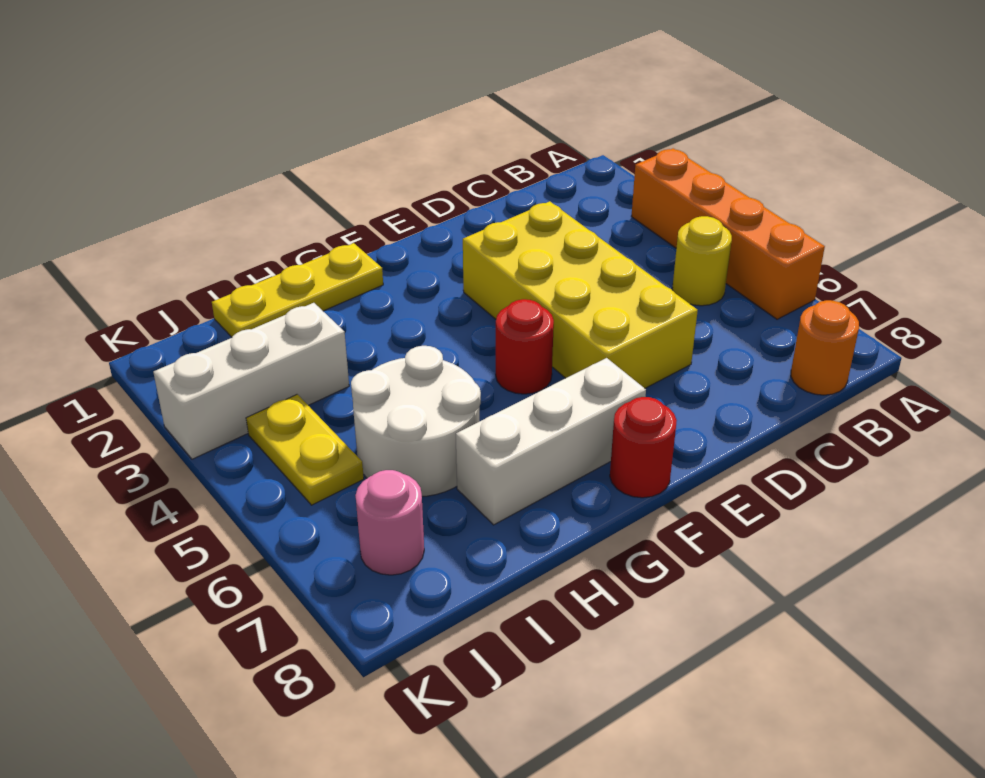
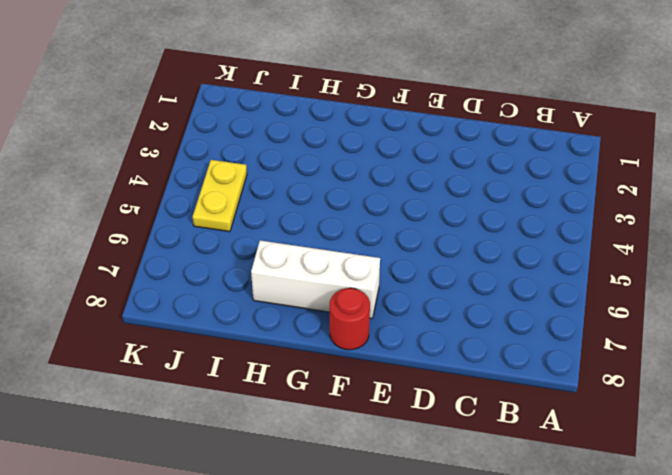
none -> orange 1x4 brick [631,148,825,319]
none -> yellow 1x1 round brick [672,216,732,306]
none -> orange 1x1 round brick [791,300,859,395]

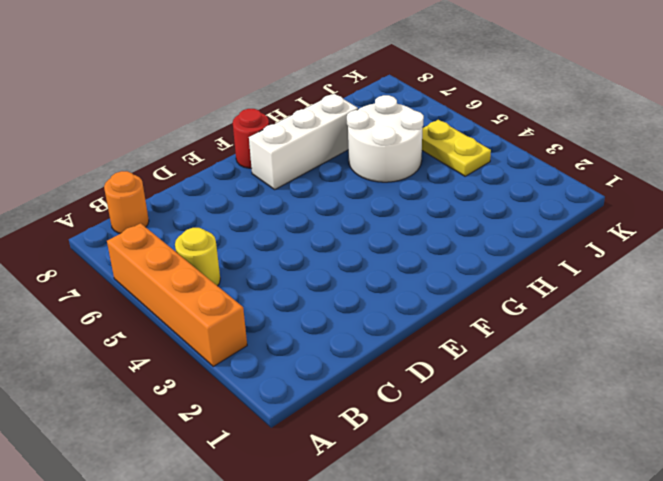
none -> yellow 2x4 brick [463,201,698,388]
none -> red 1x1 round brick [496,299,554,394]
none -> yellow 1x3 plate [212,243,383,337]

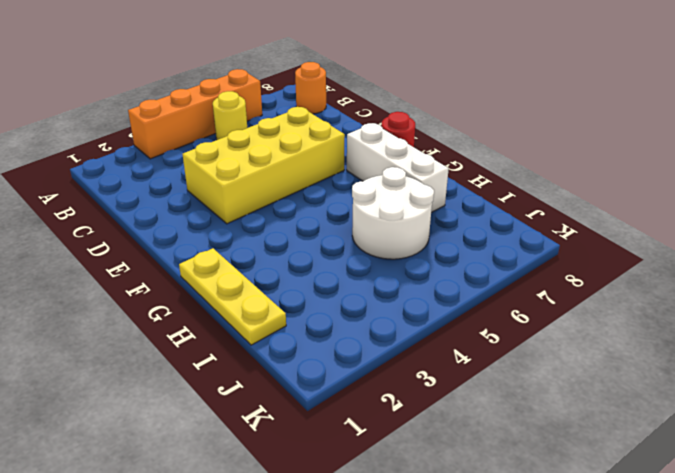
none -> red 1x1 round brick [496,299,554,394]
none -> white 1x3 brick [153,303,349,459]
none -> yellow 1x2 plate [246,394,364,505]

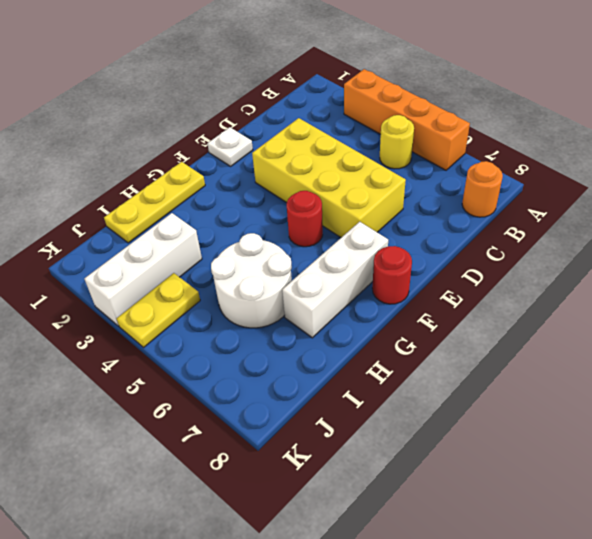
white 1x1 plate [207,127,253,166] -> none
yellow 1x2 plate [116,273,200,347] -> yellow 1x2 plate turned to [246,394,364,505]
none -> pink 1x1 round brick [355,470,424,575]

